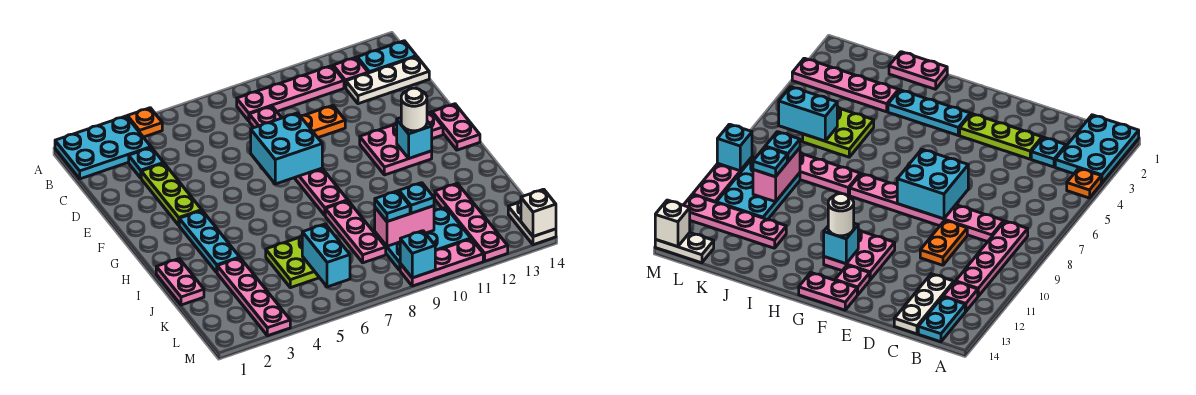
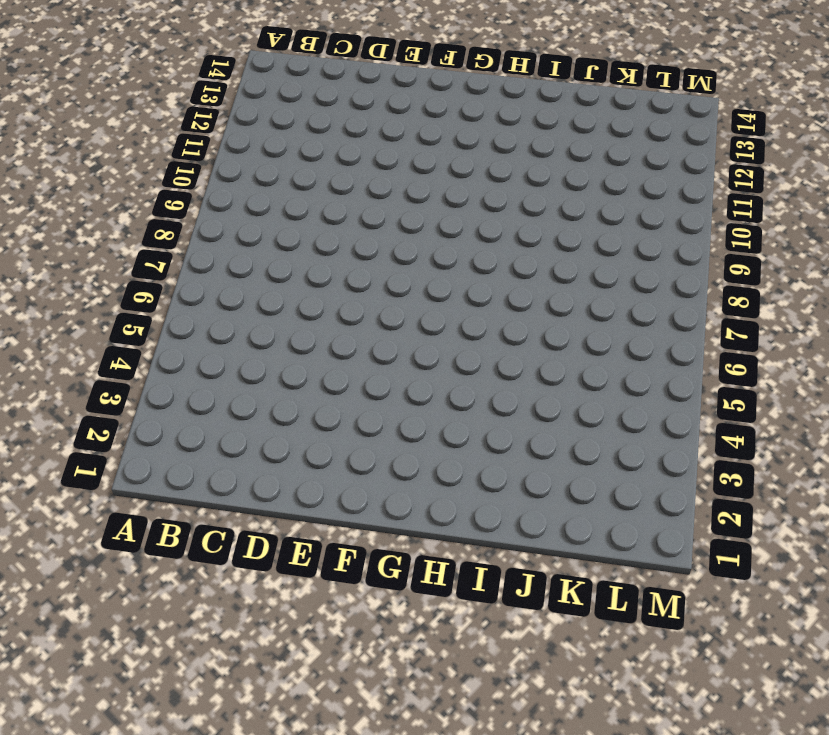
none -> cyan 2x3 plate [55,116,151,179]
none -> orange 1x1 plate [127,108,162,137]
none -> pink 1x4 plate [237,66,344,121]
none -> pink 1x1 plate [333,57,368,88]

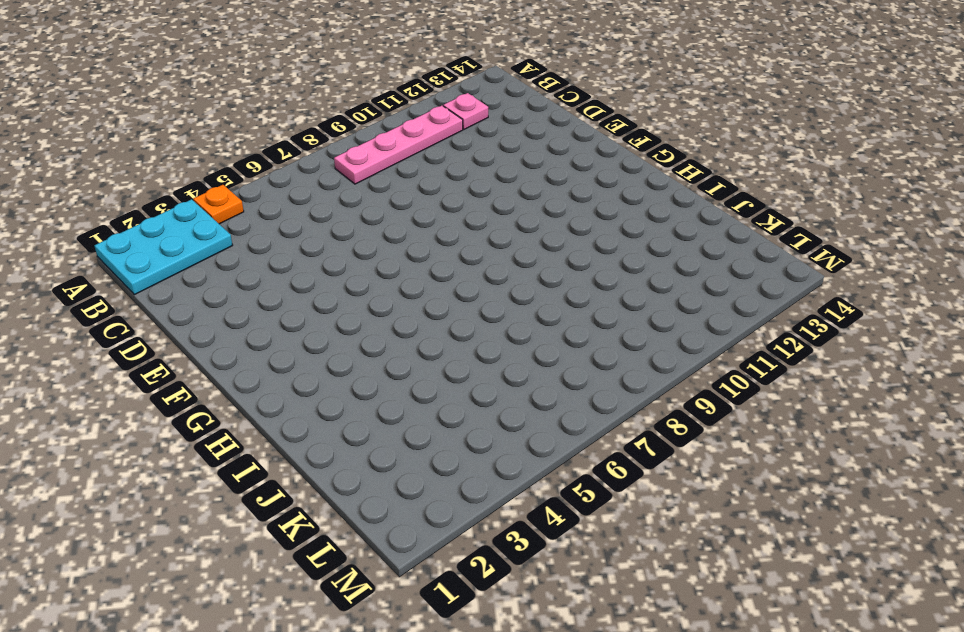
none -> cyan 1x2 plate [357,41,417,73]
none -> cyan 1x1 plate [129,148,163,178]
none -> pink 1x6 plate [249,106,348,215]
none -> white 1x3 plate [346,57,429,104]

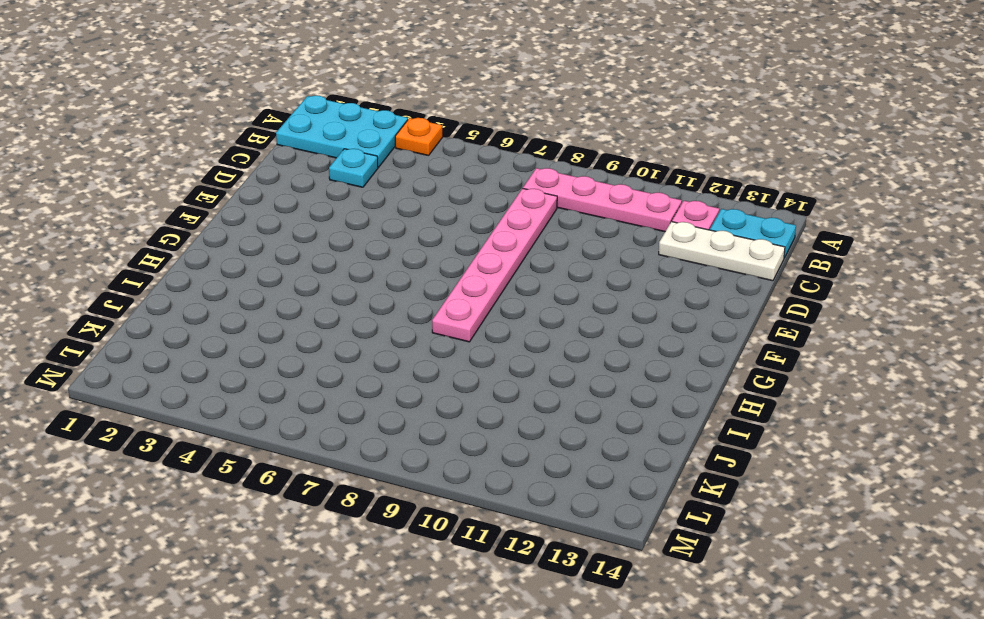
none -> lime 1x3 plate [141,163,202,225]
none -> orange 1x2 plate [301,106,345,138]
none -> pink 2x2 plate [360,123,432,175]
none -> pink 1x1 plate [427,112,443,139]

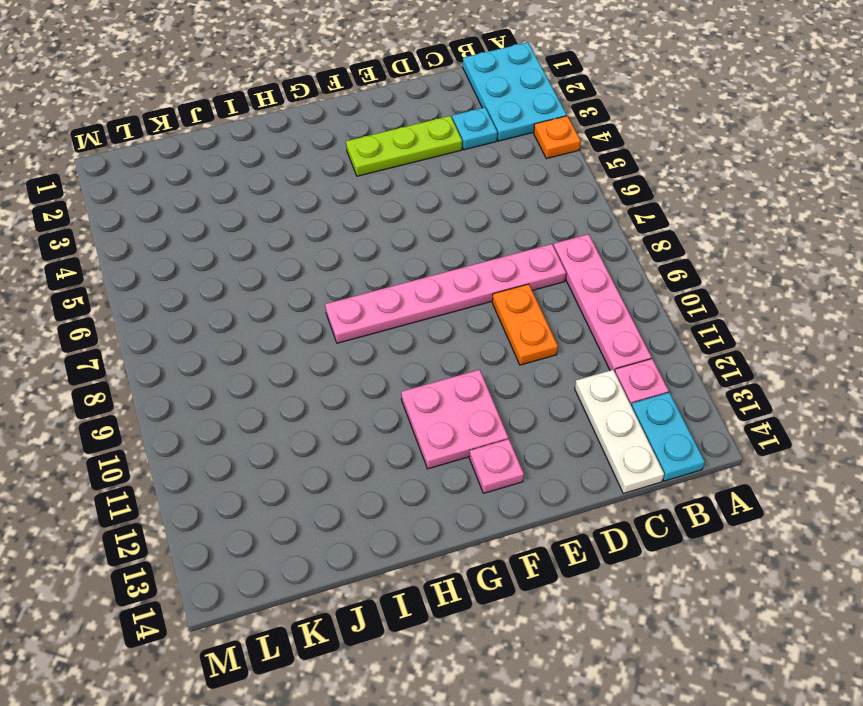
none -> pink 1x2 plate [432,104,480,150]
none -> cyan 1x3 plate [179,211,240,272]
none -> pink 1x2 plate [156,259,204,305]
none -> pink 1x3 plate [325,201,386,263]

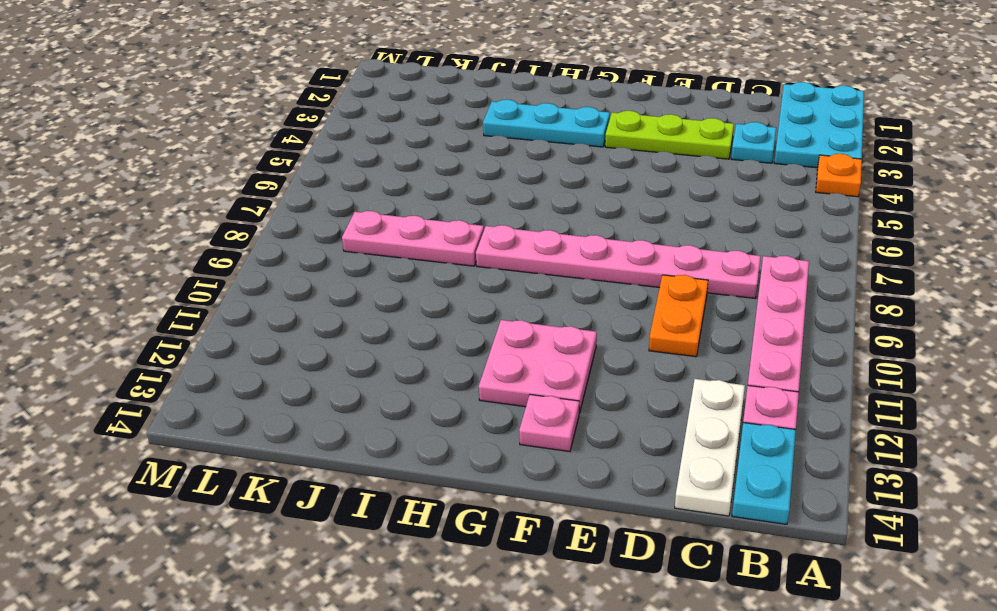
none -> pink 1x2 plate [432,104,480,150]
none -> pink 1x2 plate [156,259,204,305]
none -> pink 1x4 plate [217,258,290,336]
none -> lime 2x2 plate [266,236,319,288]

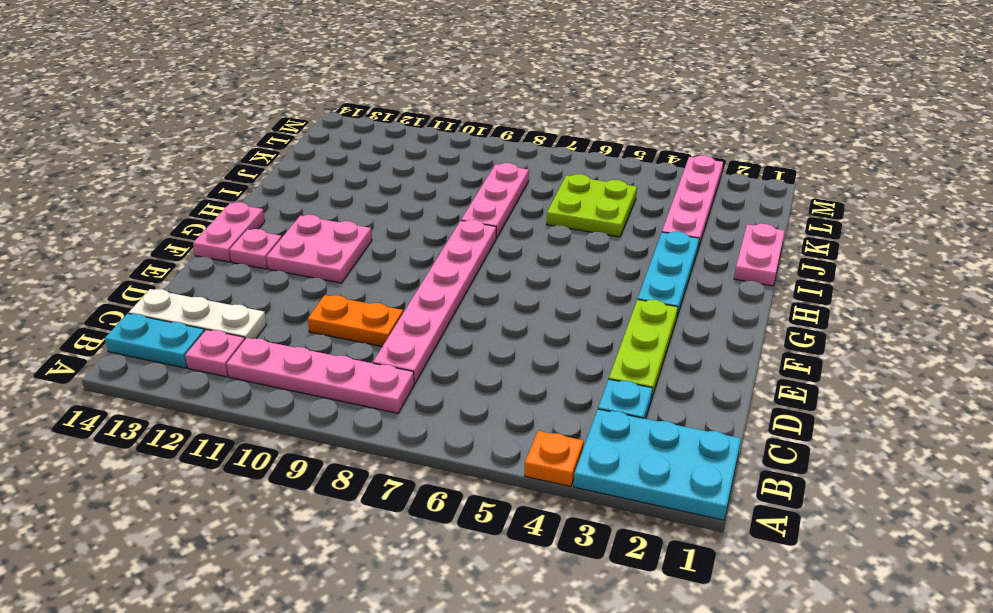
none -> pink 1x4 plate [435,183,508,261]
none -> cyan 2x3 plate [375,207,471,270]
none -> white 1x2 plate [508,201,556,245]
none -> pink 1x3 plate [400,239,483,286]

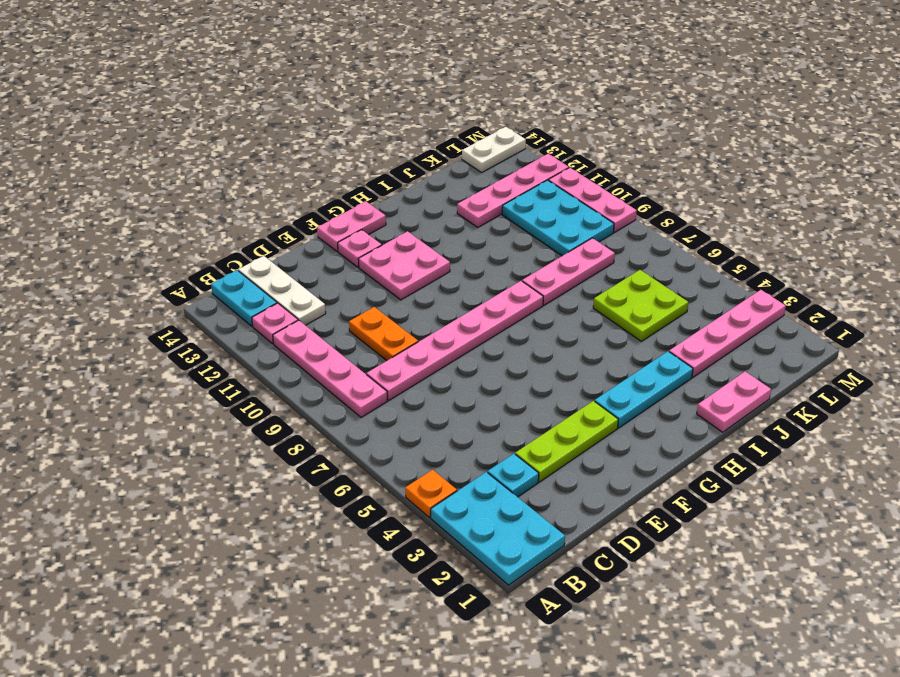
none -> cyan 2x2 brick [251,113,322,184]
none -> cyan 1x1 brick [397,118,432,158]
none -> cyan 1x2 brick [302,224,350,287]
none -> pink 1x2 brick [375,206,434,246]

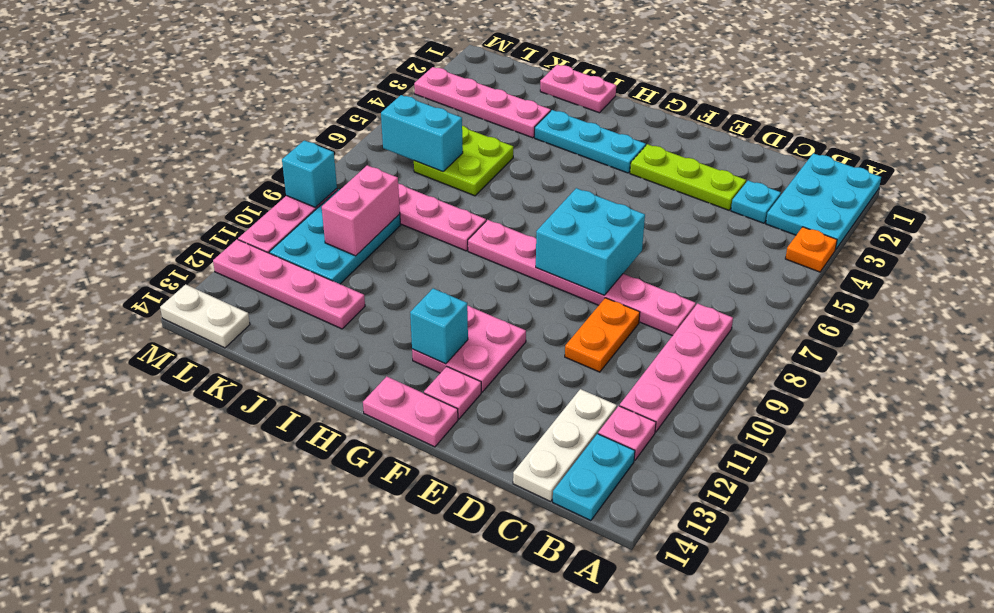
none -> white 1x1 brick [521,189,556,237]
none -> white 1x1 round brick [401,88,427,131]
none -> cyan 1x1 plate [375,191,410,222]
none -> cyan 1x1 plate [399,183,434,213]

